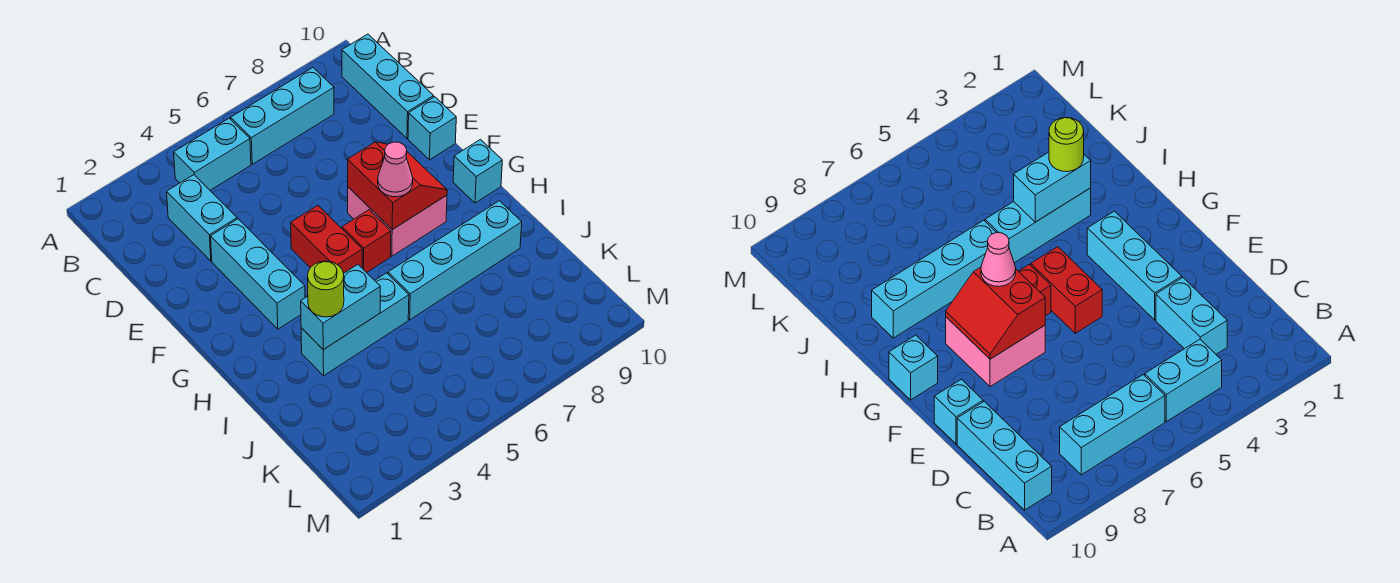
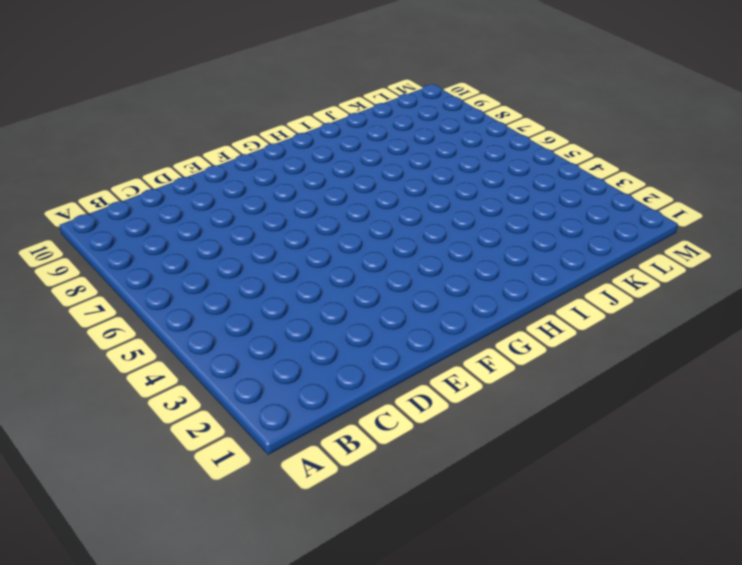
none -> cyan 1x2 brick [174,118,251,190]
none -> cyan 1x3 brick [231,68,334,164]
none -> cyan 1x3 brick [342,34,434,138]

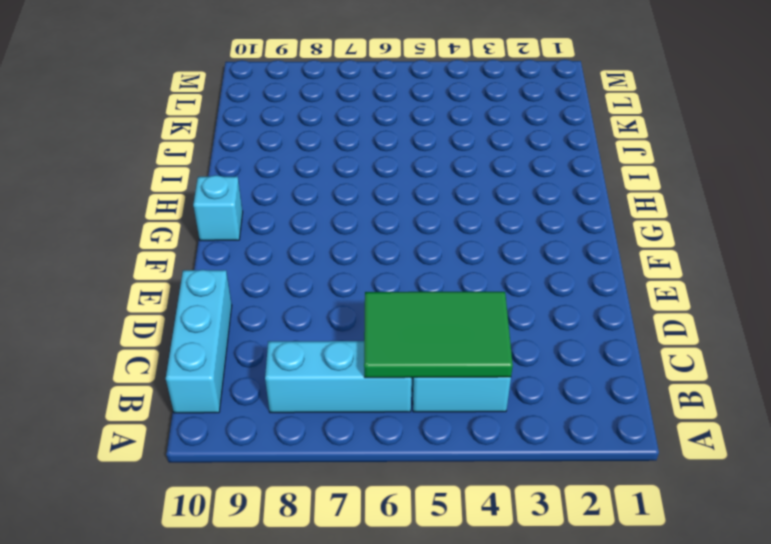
green 2x3 tile [364,292,513,378] -> none
none -> cyan 1x2 brick [167,175,237,261]
none -> cyan 1x3 brick [211,219,305,329]
none -> cyan 1x1 brick [408,97,456,160]

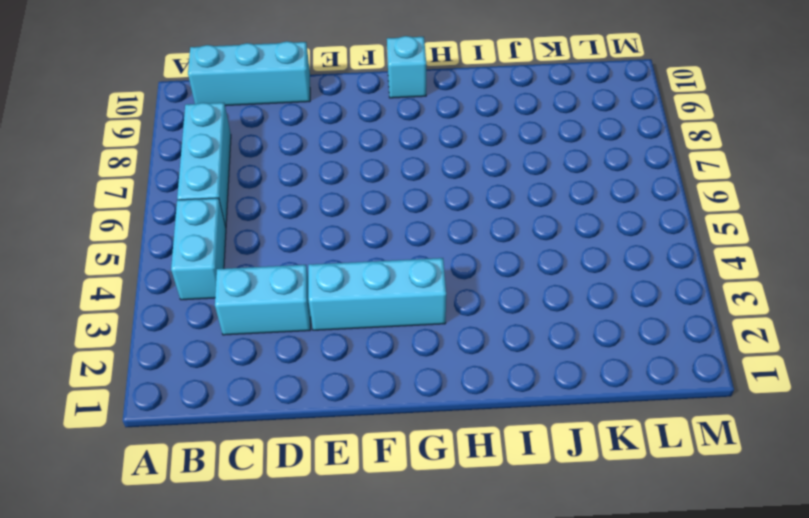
none -> cyan 1x1 brick [408,97,456,160]
none -> red 1x2 brick [291,205,362,273]
none -> pink 2x2 brick [348,187,447,256]

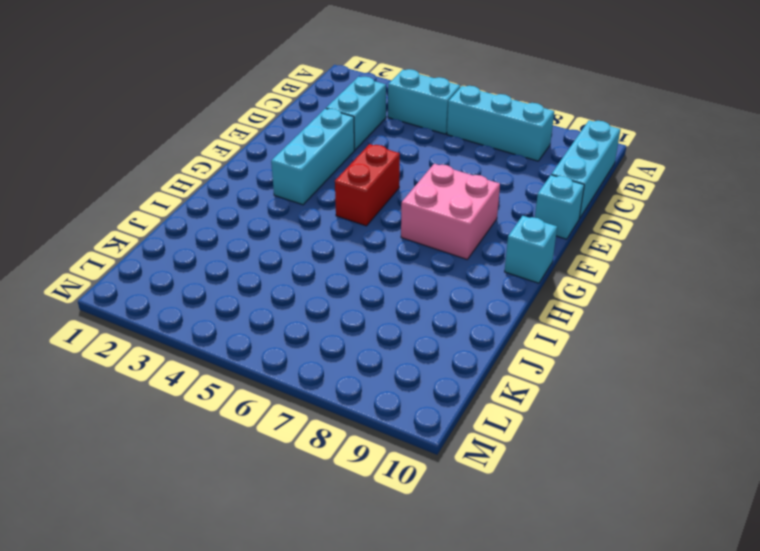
none -> red 1x1 brick [342,210,391,273]
none -> cyan 1x3 brick [301,273,409,376]
none -> cyan 1x4 brick [388,201,522,320]

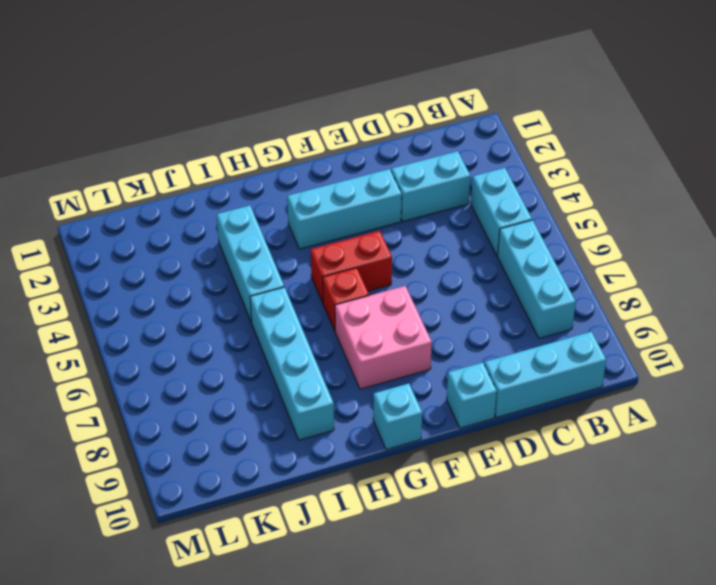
none -> red 2x2 slope [348,142,447,230]
none -> cyan 1x2 brick [301,265,380,350]
none -> pink 1x1 cone [378,142,413,197]

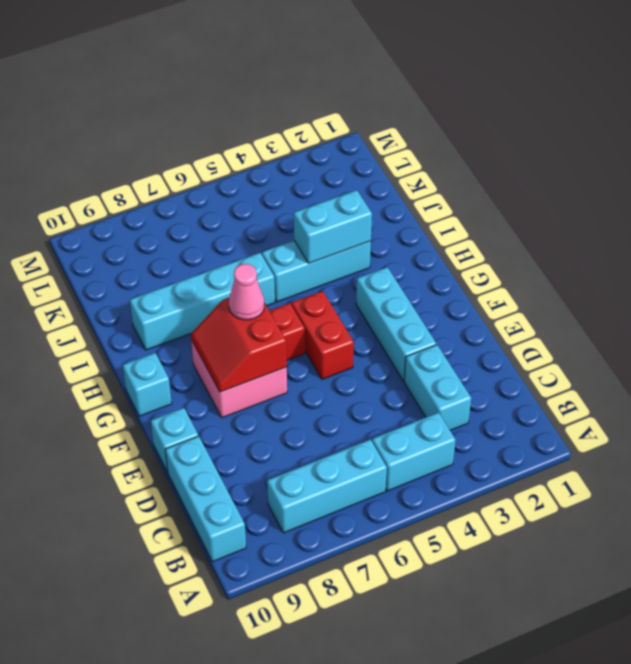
none -> lime 1x1 round brick [308,261,344,317]

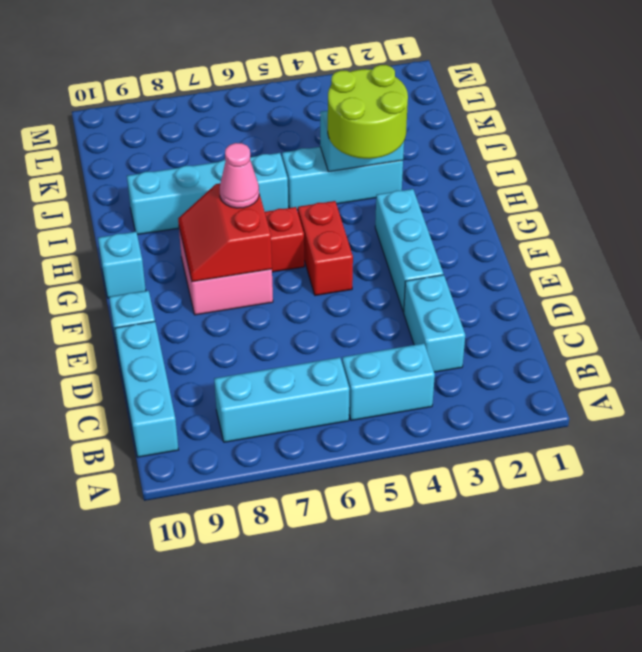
lime 2x2 round brick [328,65,408,159] -> lime 1x1 round brick [308,261,344,317]

